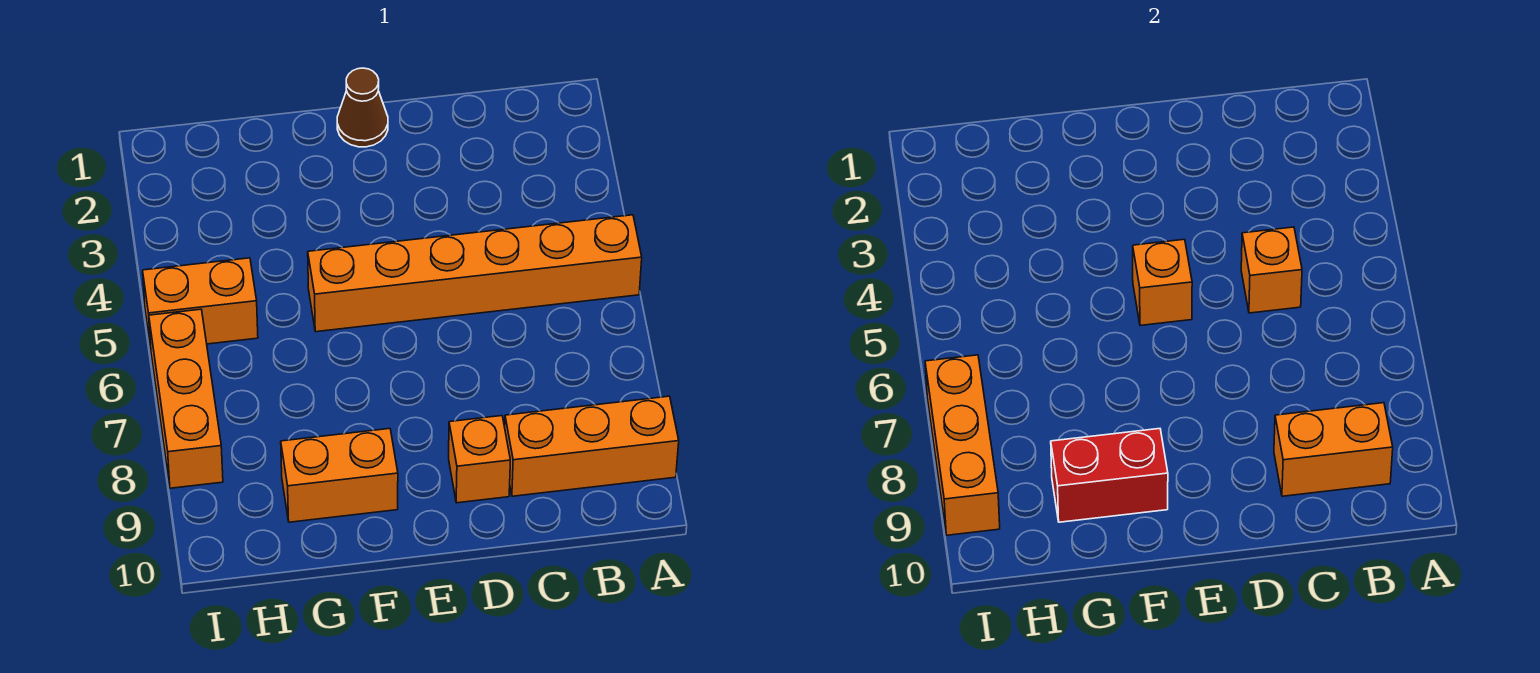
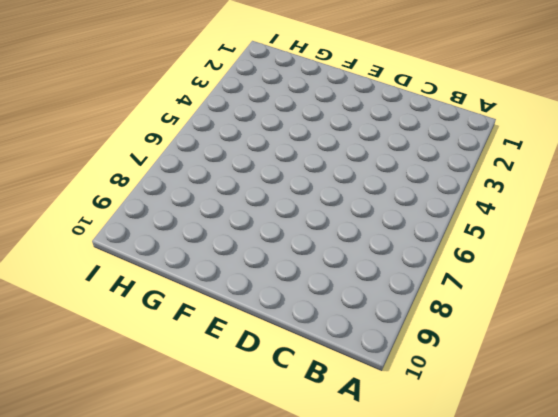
none -> orange 1x6 brick [308,215,642,332]
none -> orange 1x3 brick [505,396,679,496]
none -> orange 1x1 brick [449,416,510,503]

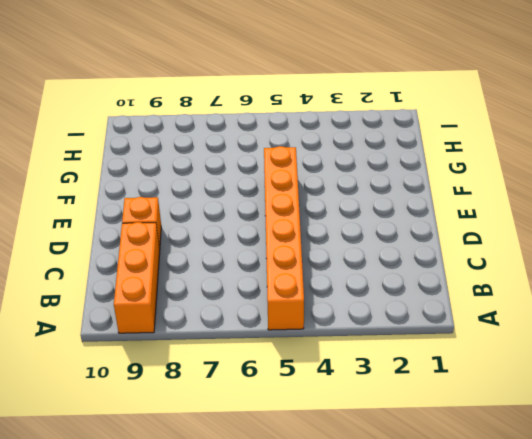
none -> brown 1x1 cone [337,68,388,147]
none -> orange 1x2 brick [281,429,398,522]
none -> orange 1x2 brick [143,258,258,348]

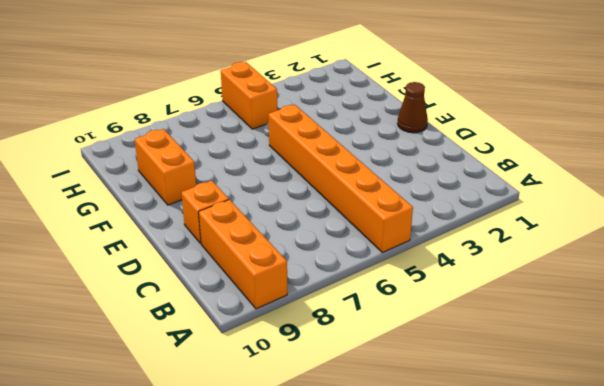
none -> orange 1x3 brick [149,309,223,488]
none -> orange 1x2 brick [1274,403,1393,496]
none -> orange 1x1 brick [1241,227,1302,313]

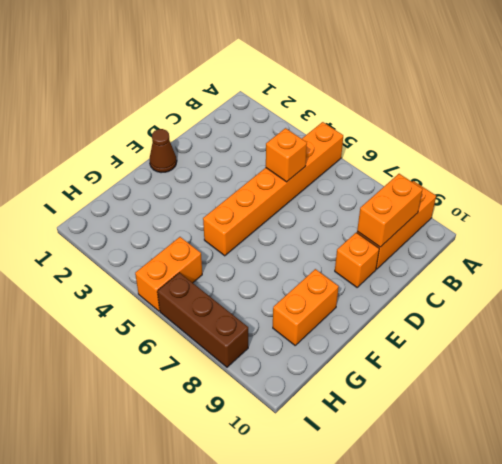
brown 1x3 brick [157,273,248,367] -> orange 1x3 brick [149,309,223,488]
none -> orange 1x1 brick [1133,239,1192,325]
none -> red 1x2 brick [1051,429,1168,522]
none -> orange 1x3 brick [925,355,1000,535]

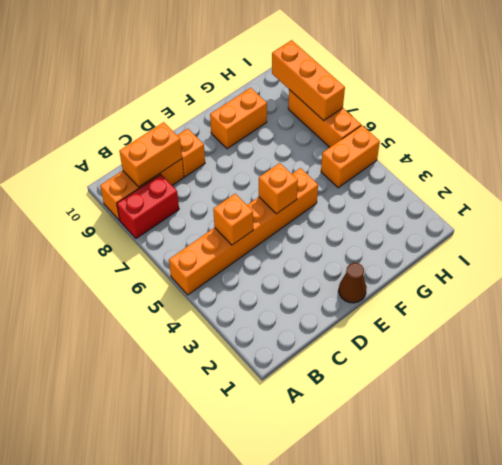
red 1x2 brick [117,174,179,238] -> red 1x2 brick moved to [1051,429,1168,522]

